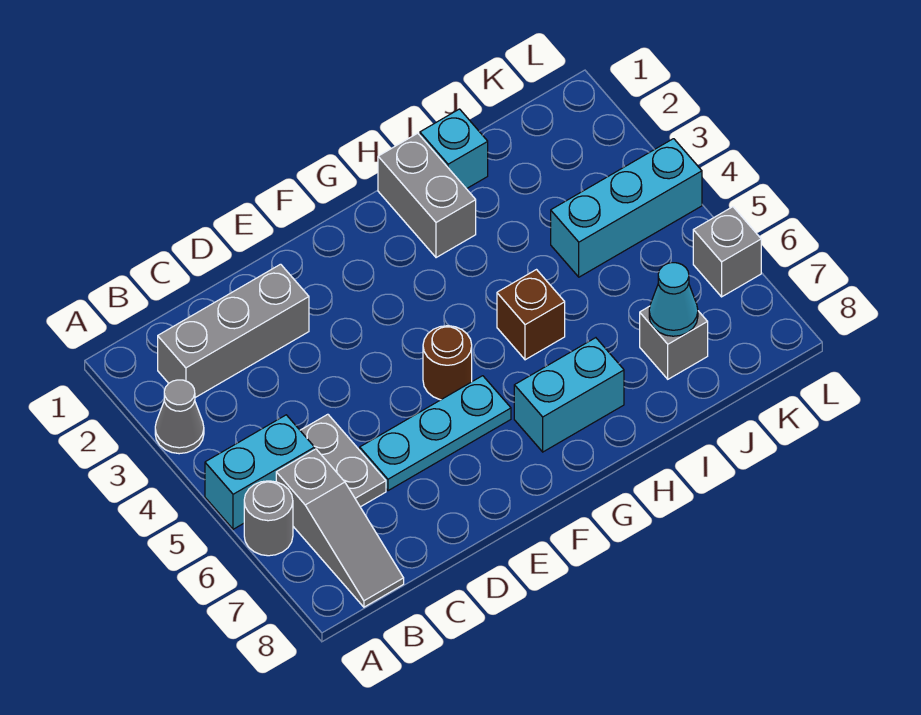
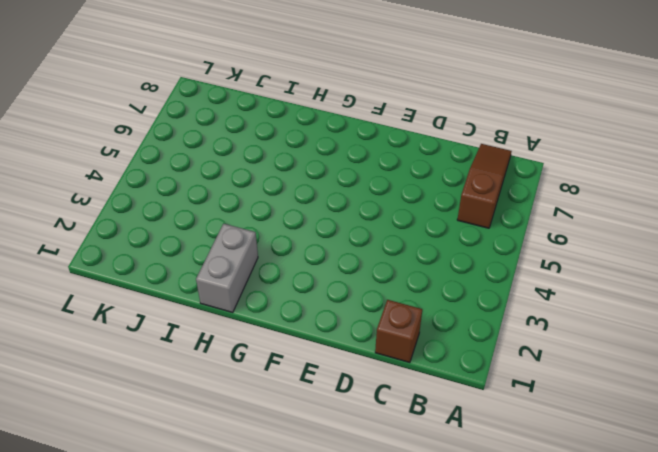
brown 1x3 slope [457,144,511,228] -> grey 1x3 slope [276,449,404,607]
brown 1x1 brick [375,300,422,363] -> brown 1x1 brick moved to [497,270,565,360]
none -> grey 1x1 cone [155,380,204,454]
none -> cyan 1x2 brick [205,415,315,529]
none -> grey 1x1 round brick [244,481,293,556]

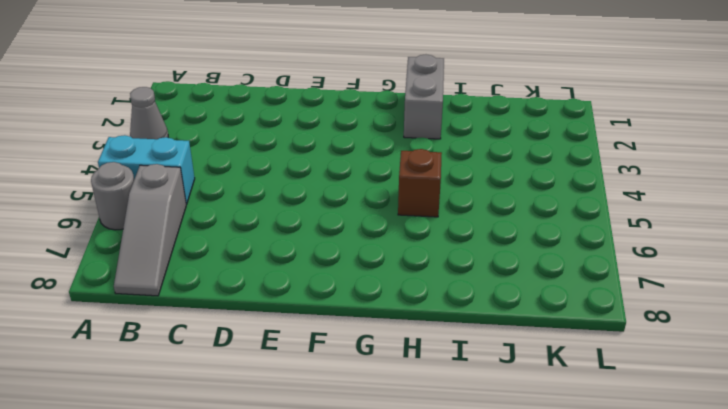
none -> grey 1x3 brick [158,264,309,398]
none -> grey 1x2 plate [300,414,386,507]
none -> cyan 1x3 plate [360,376,511,491]

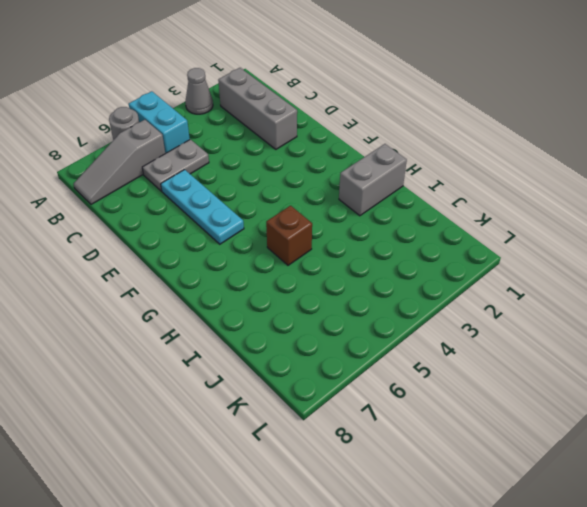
none -> brown 1x1 round brick [423,326,472,400]
none -> cyan 1x2 brick [514,338,624,452]
none -> cyan 1x1 brick [420,109,488,189]

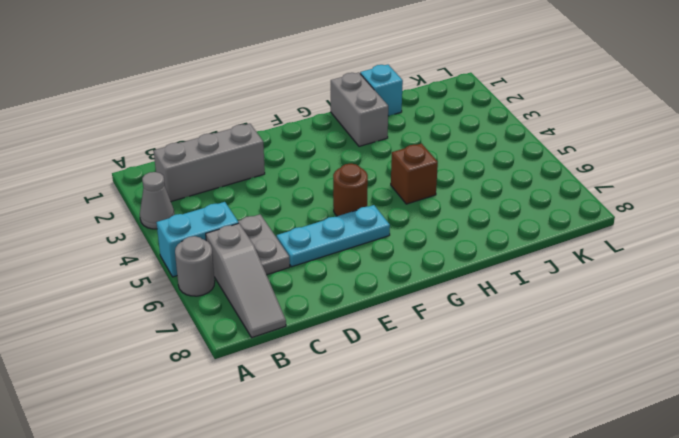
none -> cyan 1x2 brick [514,338,624,452]
none -> cyan 1x3 brick [551,139,702,277]
none -> grey 1x1 brick [640,306,708,379]

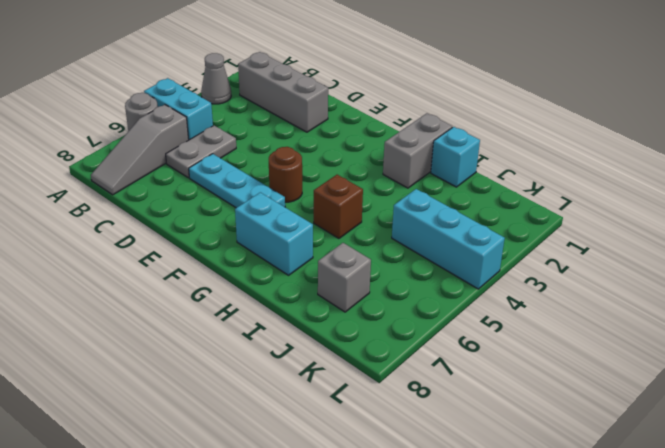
none -> grey 1x1 brick [693,207,761,297]
none -> cyan 1x1 cone [649,263,698,336]

